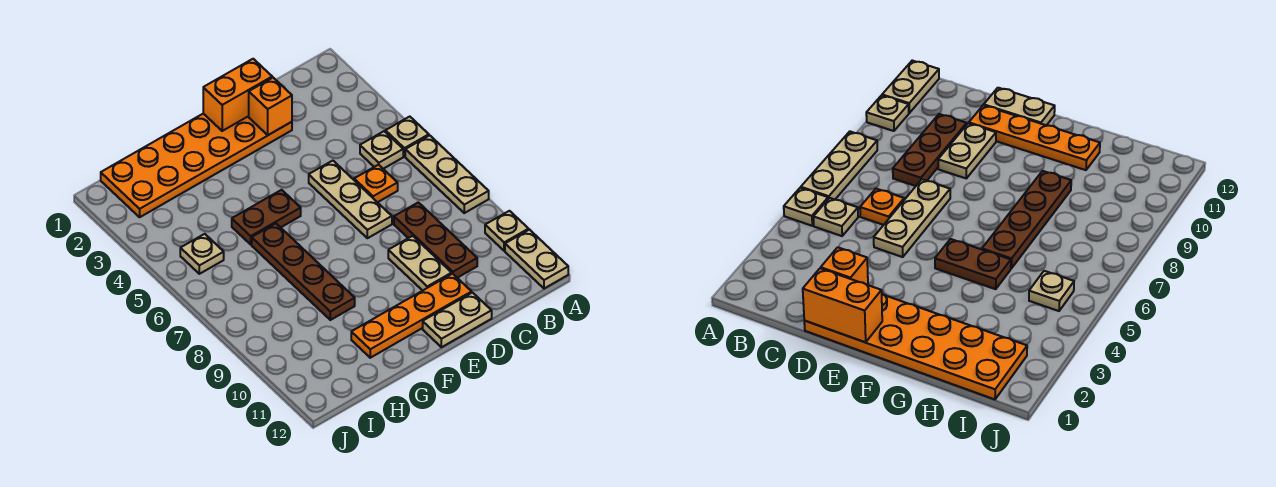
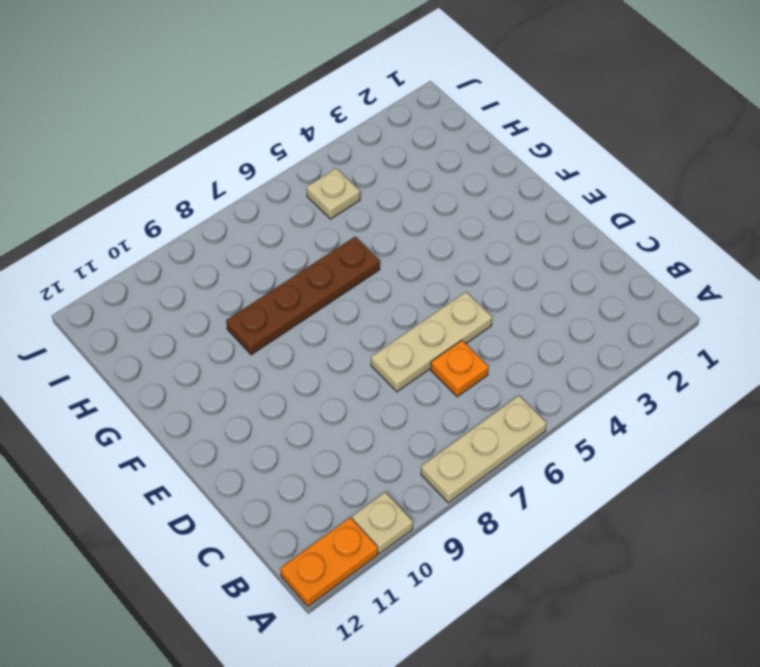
orange 1x2 plate [280,518,378,606] -> tan 1x2 plate [505,230,568,289]
none -> tan 1x1 plate [385,117,429,157]
none -> tan 1x1 plate [360,131,403,169]
none -> brown 1x3 plate [394,202,477,278]

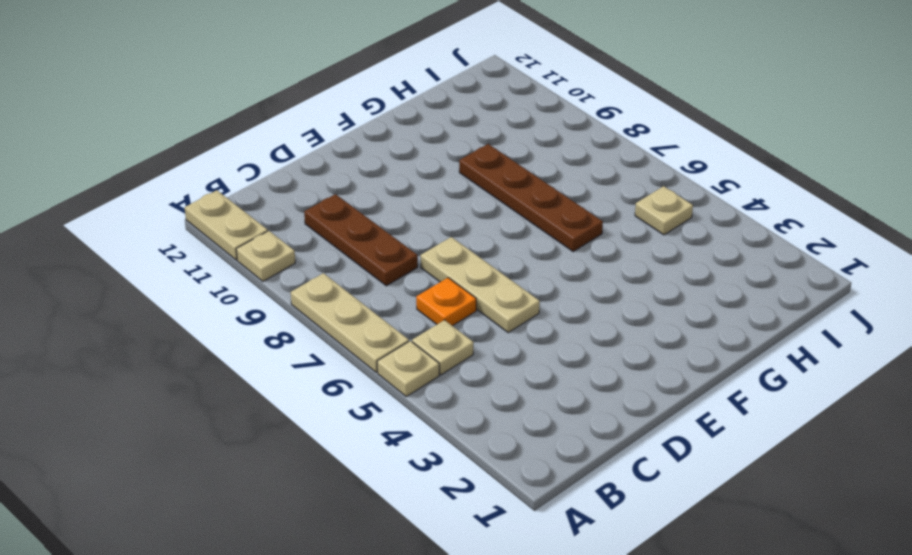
none -> orange 2x6 plate [101,114,292,217]
none -> tan 1x2 plate [388,236,452,291]
none -> orange 1x4 plate [351,274,472,358]

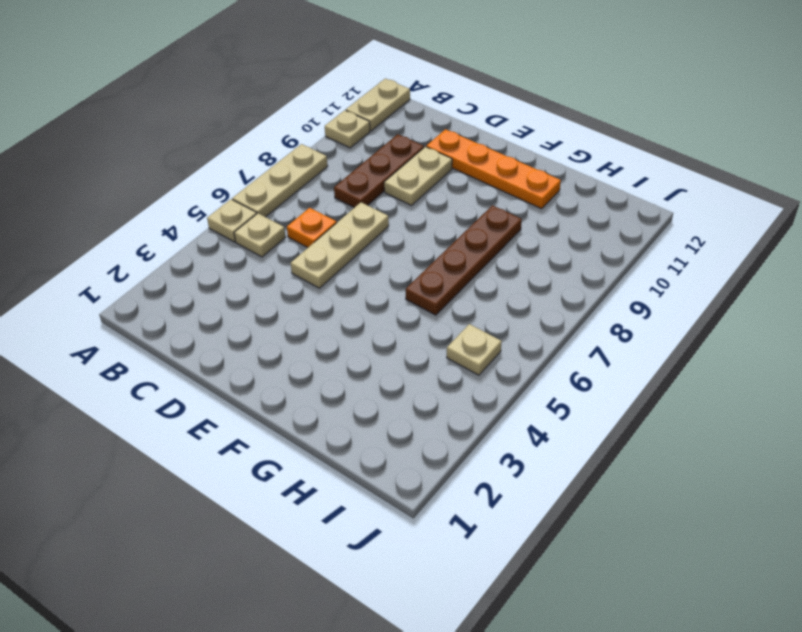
none -> orange 2x6 plate [101,114,292,217]
none -> tan 1x2 plate [423,293,492,347]
none -> brown 1x2 plate [232,190,301,244]

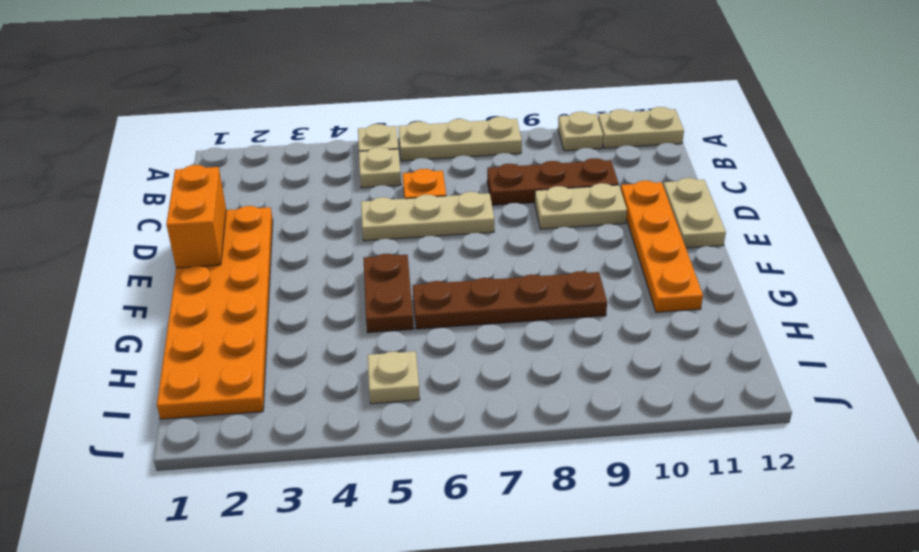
none -> orange 1x1 brick [249,78,292,135]

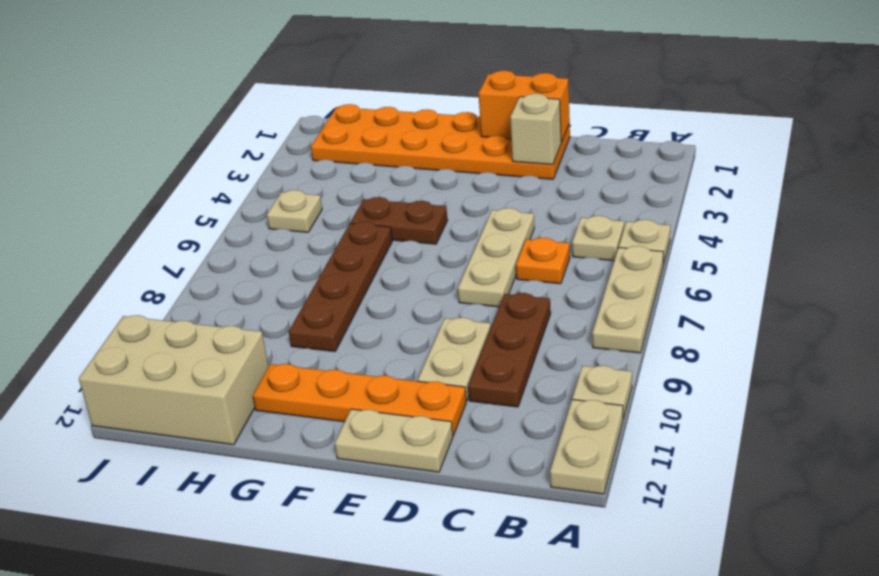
tan 1x1 brick [510,94,561,165] -> orange 1x1 brick [249,78,292,135]
tan 2x3 brick [79,315,268,445] -> none

